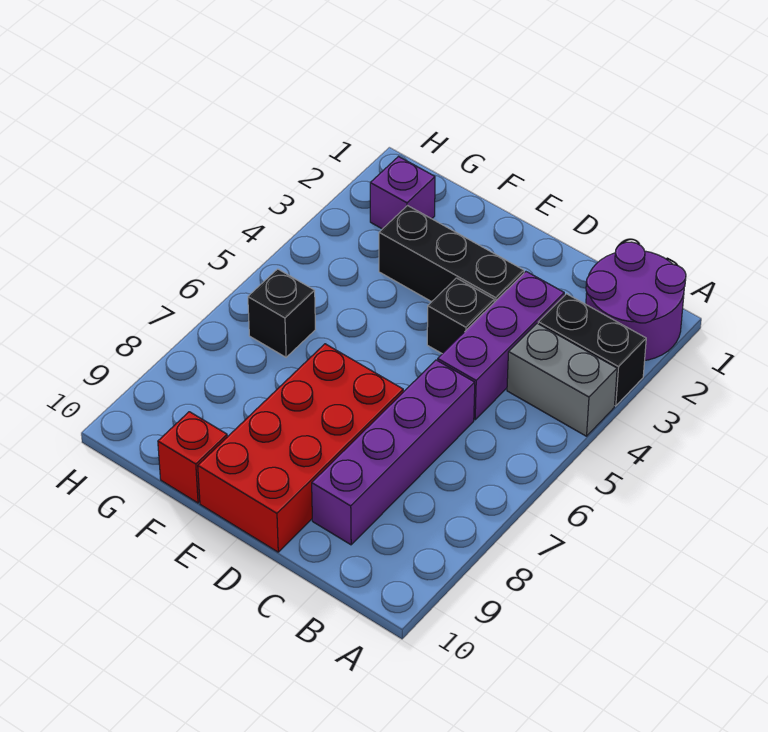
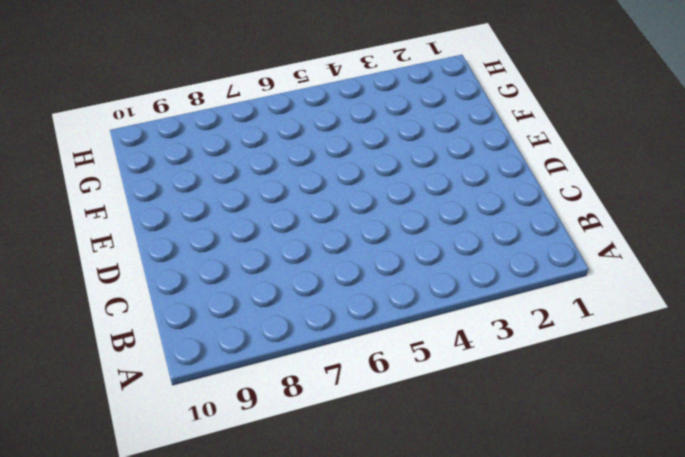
none -> purple 2x2 round brick [586,242,686,360]
none -> black 1x2 brick [538,294,646,406]

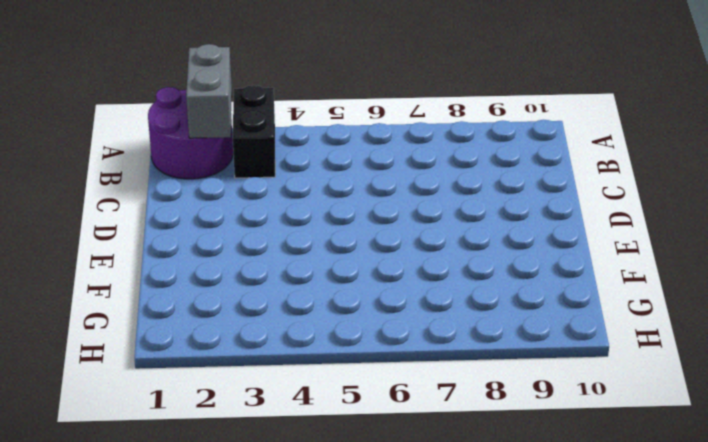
grey 1x2 brick [186,44,232,138] -> grey 1x2 brick moved to [507,323,617,436]
none -> purple 1x3 brick [438,272,564,420]
none -> purple 1x4 brick [312,360,475,545]

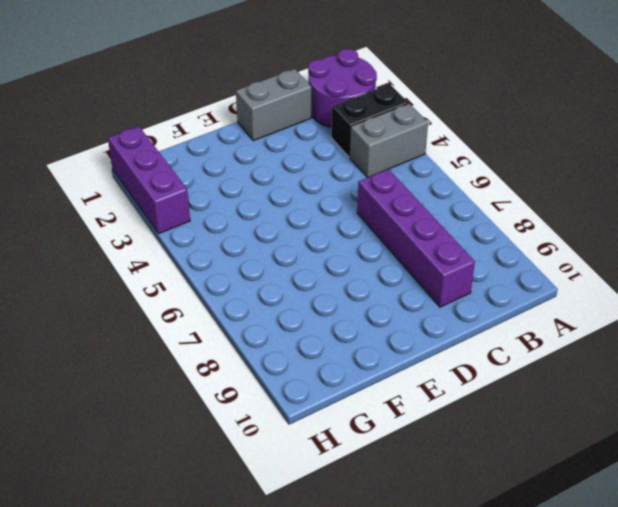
grey 1x2 brick [236,69,311,141] -> none
purple 1x3 brick [108,126,190,233] -> purple 1x3 brick moved to [438,272,564,420]
none -> black 1x3 brick [379,206,524,302]
none -> black 1x1 brick [427,278,494,354]

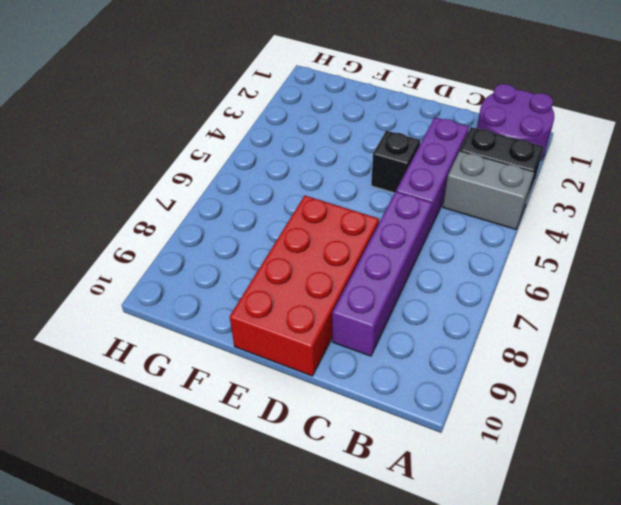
none -> black 1x3 brick [379,206,524,302]
none -> red 1x1 brick [158,412,227,503]

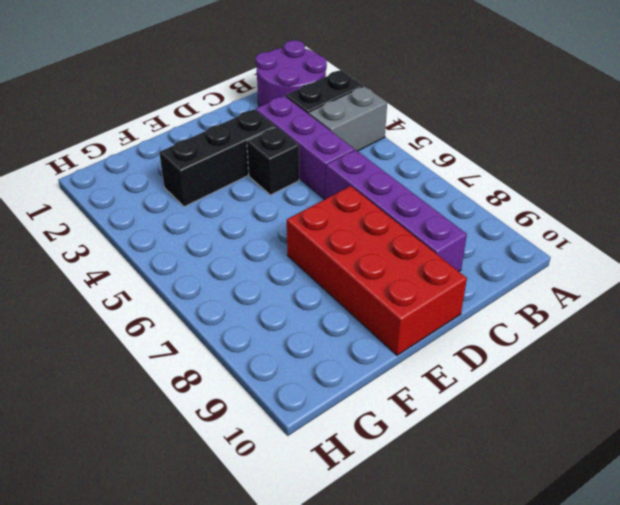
none -> red 1x1 brick [158,412,227,503]
none -> purple 1x1 brick [370,157,435,229]

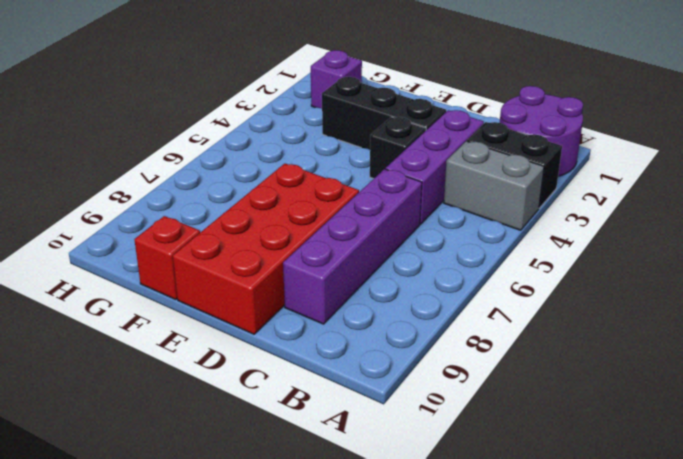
none -> black 1x1 brick [248,269,315,357]

